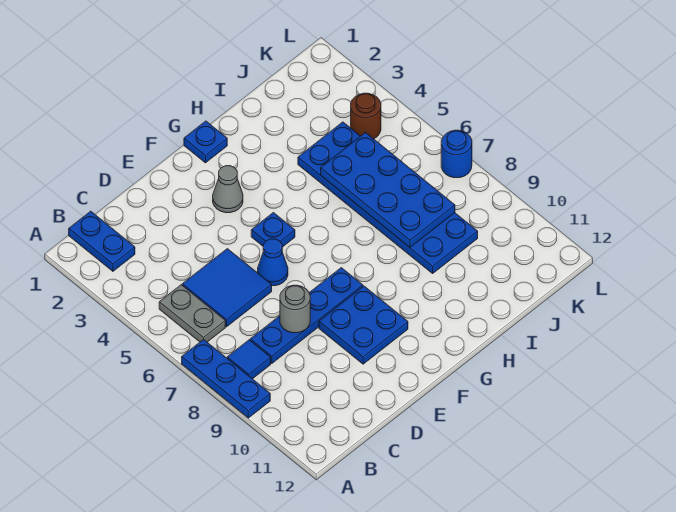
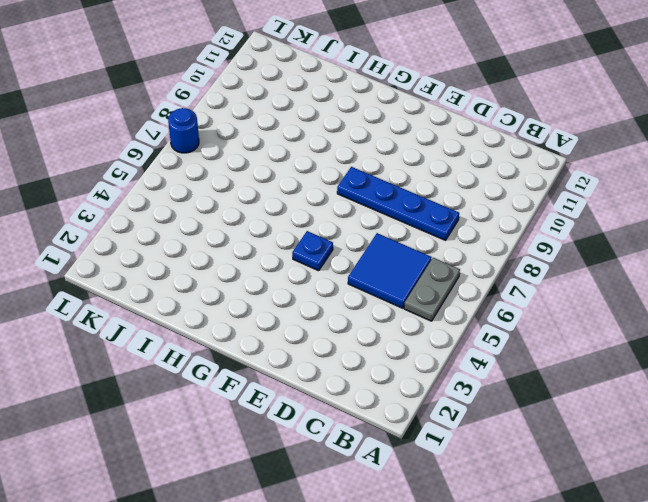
none -> blue 1x3 plate [182,339,270,418]
none -> blue 1x2 plate [69,211,135,271]
none -> blue 1x1 tile [227,340,271,379]

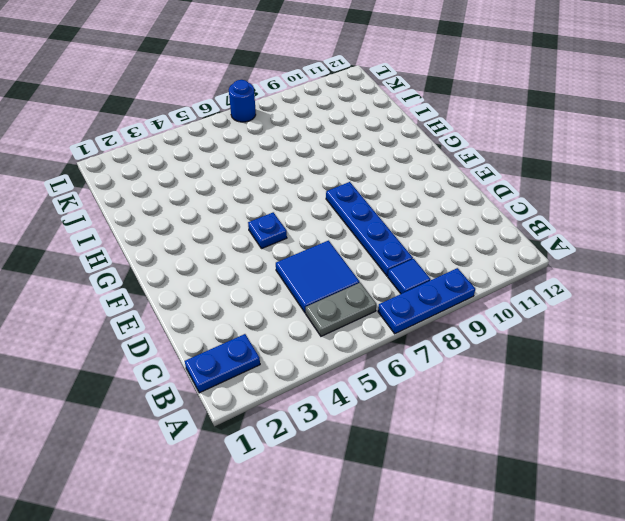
none -> blue 1x1 cone [258,239,288,286]
none -> blue 2x2 plate [319,286,408,364]
none -> grey 1x1 cone [213,166,243,213]

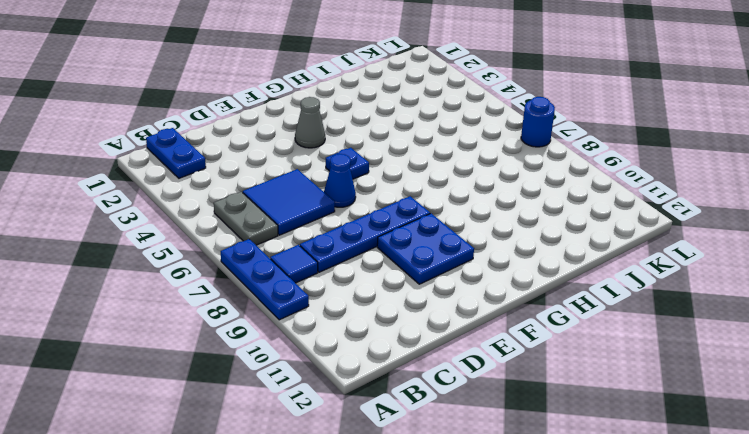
none -> blue 1x1 plate [184,121,227,163]
none -> blue 2x6 plate [298,122,478,273]
none -> brown 1x1 round brick [351,93,381,139]

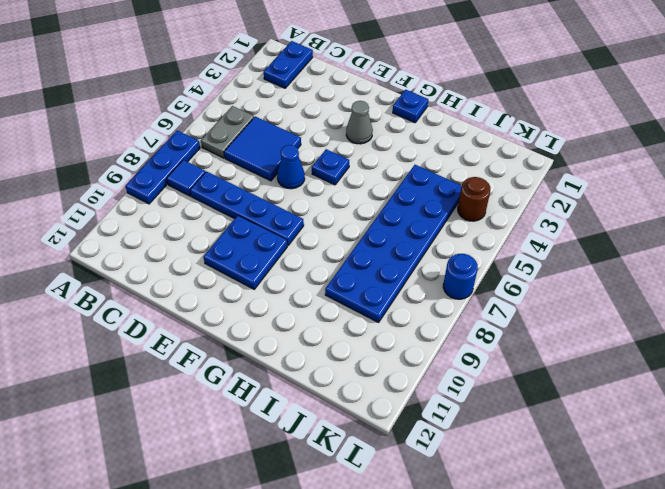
none -> grey 1x1 round brick [280,285,310,333]
none -> blue 2x4 plate [321,133,455,247]

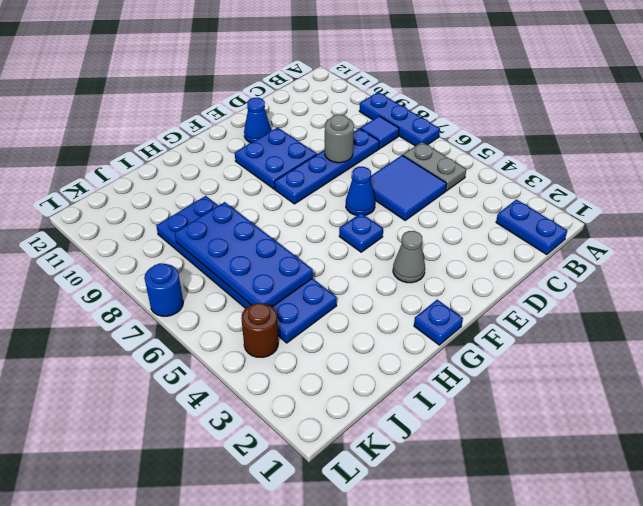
blue 1x1 cone [244,98,271,143] -> none

